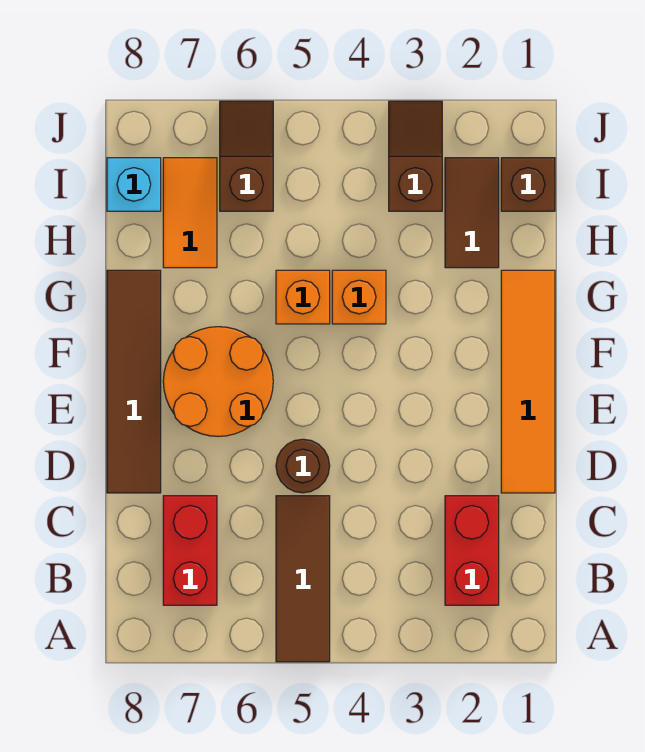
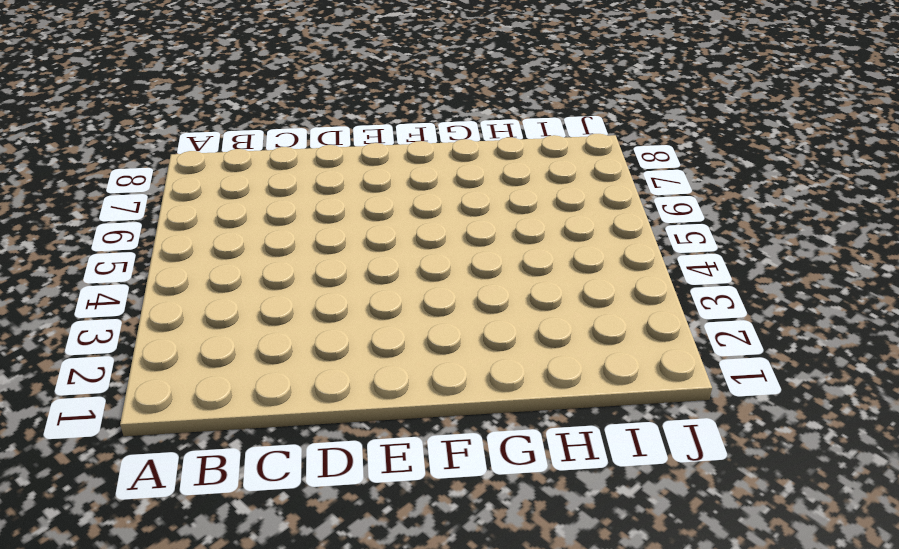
none -> brown 1x3 tile [276,496,330,662]
none -> red 1x2 brick [445,496,499,605]
none -> red 1x2 brick [163,496,217,605]

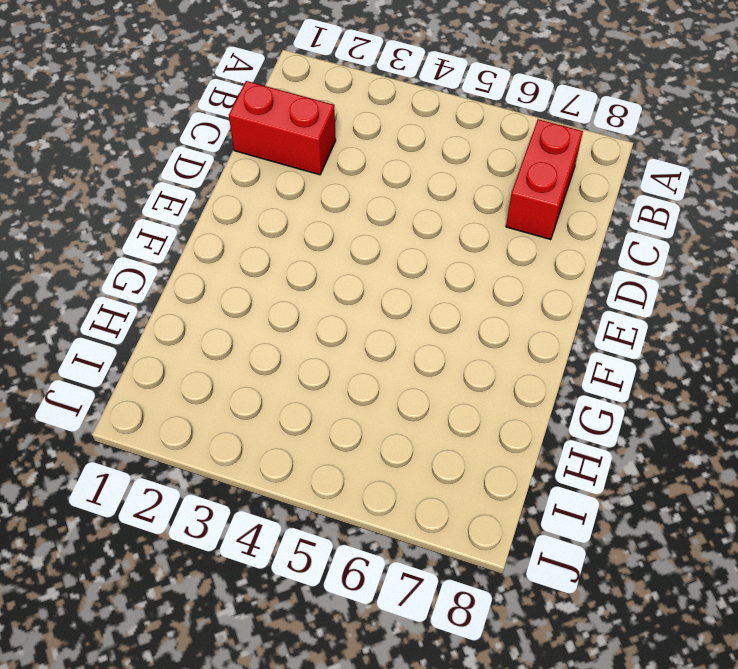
red 1x2 brick [229,81,336,175] -> red 1x2 brick turned to [445,496,499,605]
none -> brown 1x3 tile [276,496,330,662]
none -> orange 1x4 tile [501,270,555,493]
none -> brown 1x1 round brick [276,439,330,493]

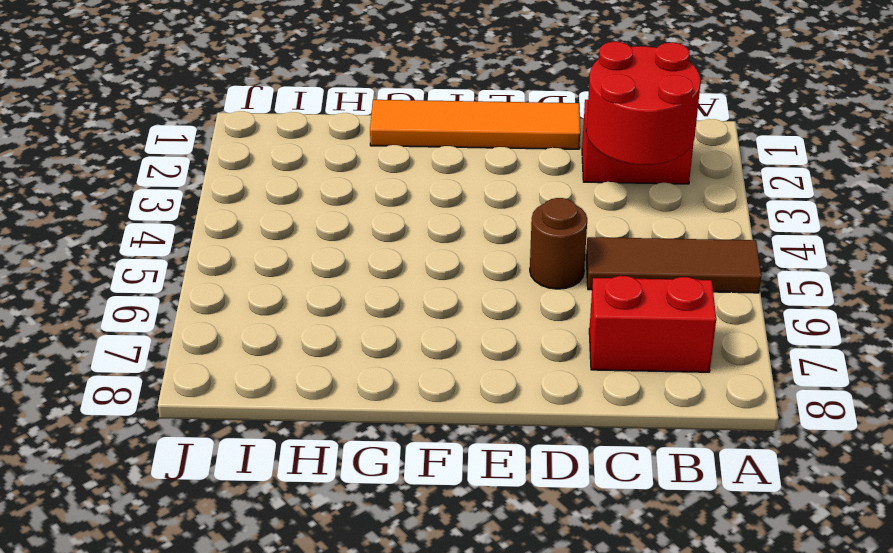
red 2x2 round brick [586,42,701,165] -> none
none -> brown 1x4 tile [107,270,161,493]
none -> orange 2x2 round brick [163,327,273,437]
none -> orange 1x1 brick [332,270,386,324]

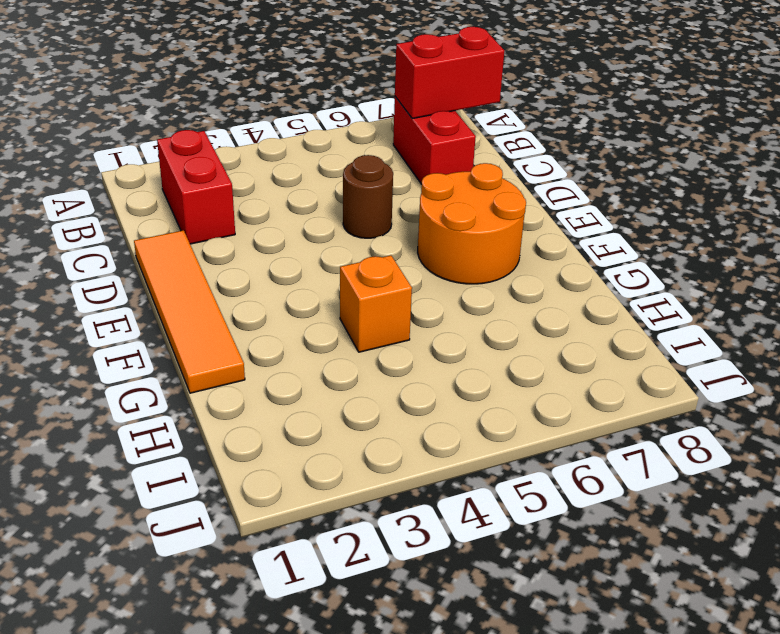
red 1x2 brick [395,27,504,118] -> none
none -> brown 1x3 tile [276,496,330,662]
none -> brown 1x4 tile [107,270,161,493]
none -> orange 1x1 brick [276,270,330,324]

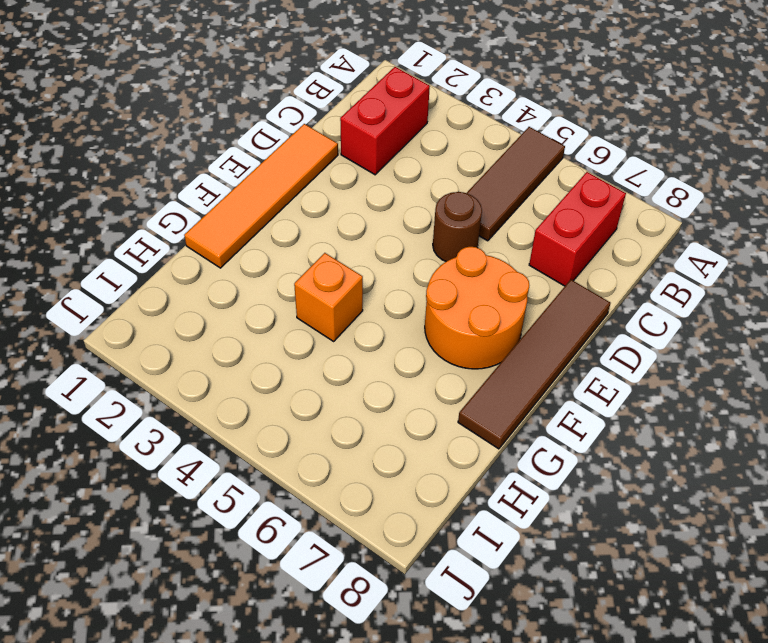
none -> orange 1x1 brick [276,270,330,324]
none -> brown 1x2 tile [445,158,499,268]
none -> orange 1x2 tile [163,158,217,268]

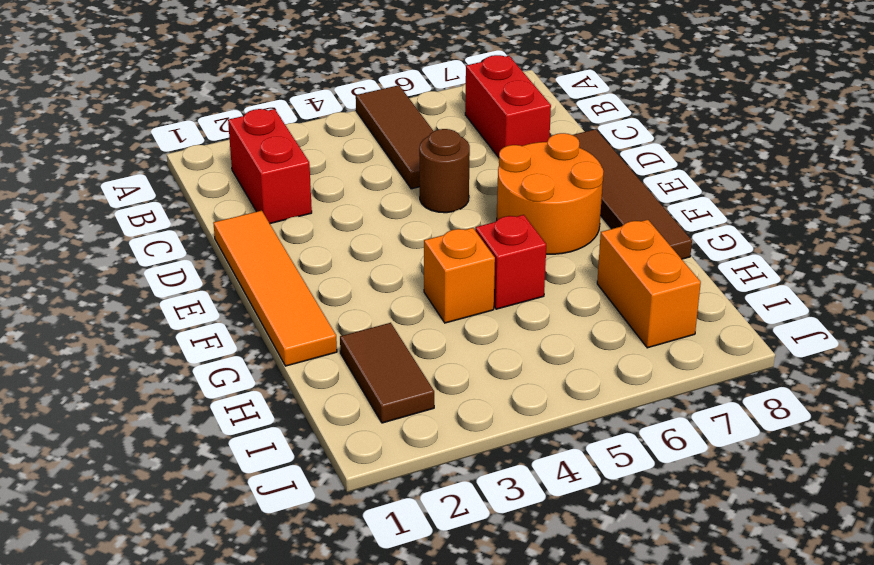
red 1x1 brick [475,215,546,309] -> orange 1x1 brick [276,270,330,324]
orange 1x2 brick [597,220,701,348] -> orange 1x2 tile [163,158,217,268]
none -> brown 1x1 brick [501,158,555,211]
none -> brown 1x2 slope [389,101,442,211]
none -> brown 1x2 slope [220,101,273,211]

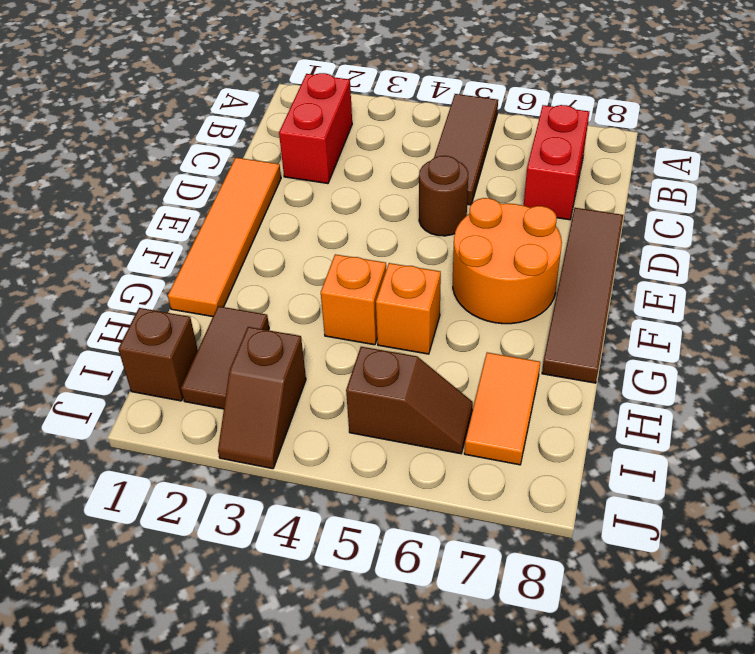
brown 1x2 slope [346,347,473,454] -> brown 1x2 slope turned to [220,101,273,211]
none -> cyan 1x1 brick [107,158,161,211]

